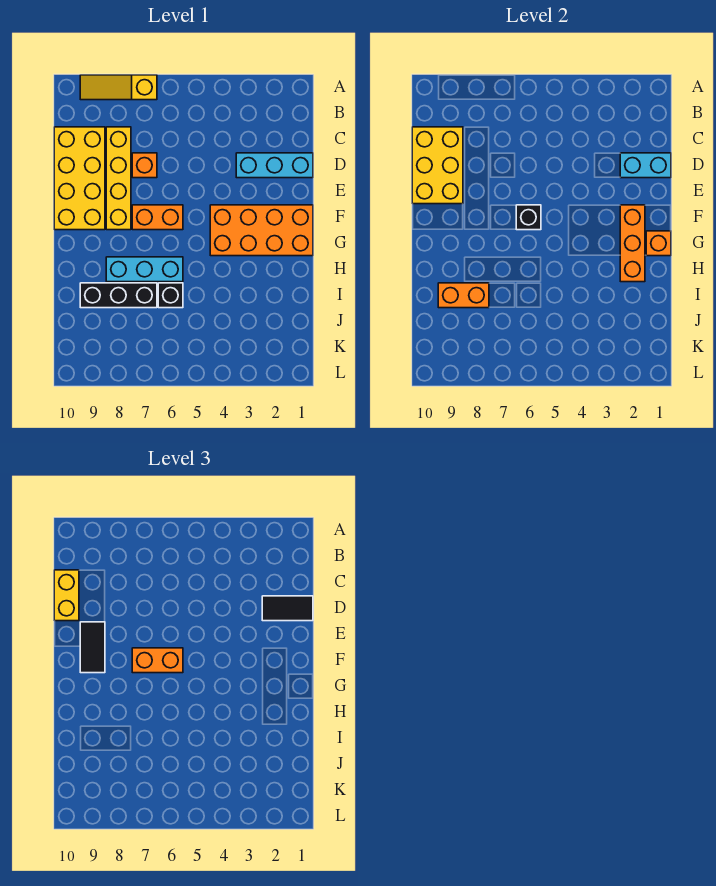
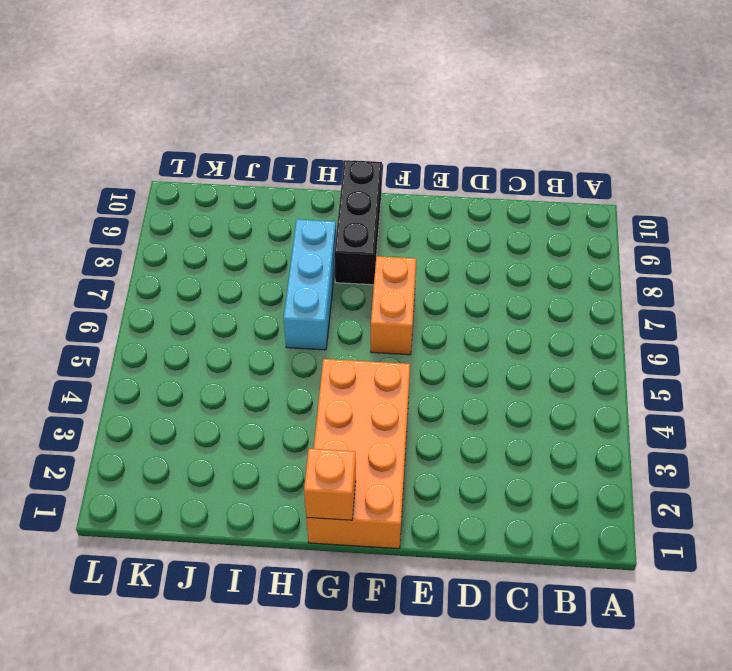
black 1x3 brick [334,160,382,285] -> black 1x3 brick moved to [80,283,157,308]
none -> yellow 1x3 slope [80,75,157,100]
none -> yellow 1x4 brick [106,127,131,230]
none -> yellow 2x4 brick [54,127,105,230]

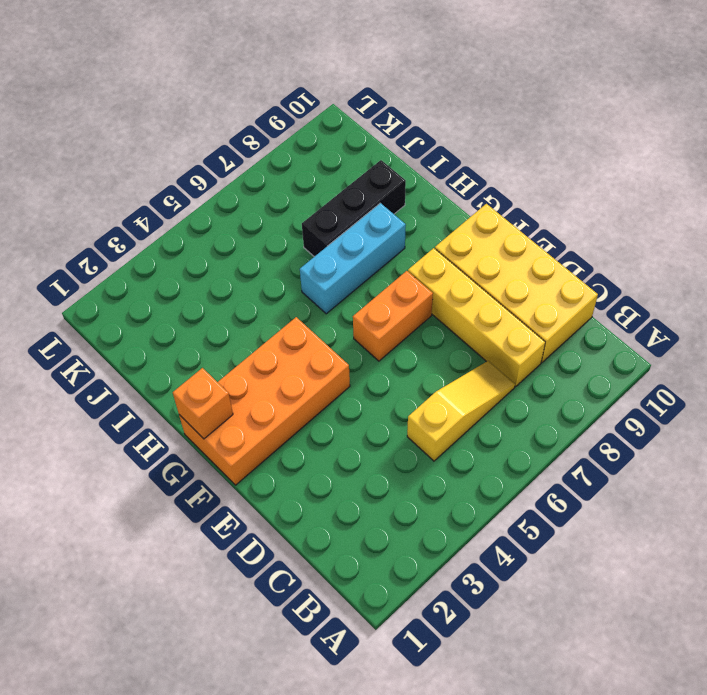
yellow 1x3 slope [407,361,515,461] -> yellow 1x3 slope moved to [80,75,157,100]
none -> cyan 1x3 brick [236,153,313,178]
none -> orange 1x1 brick [132,153,157,178]
none -> black 1x1 brick [158,283,183,308]

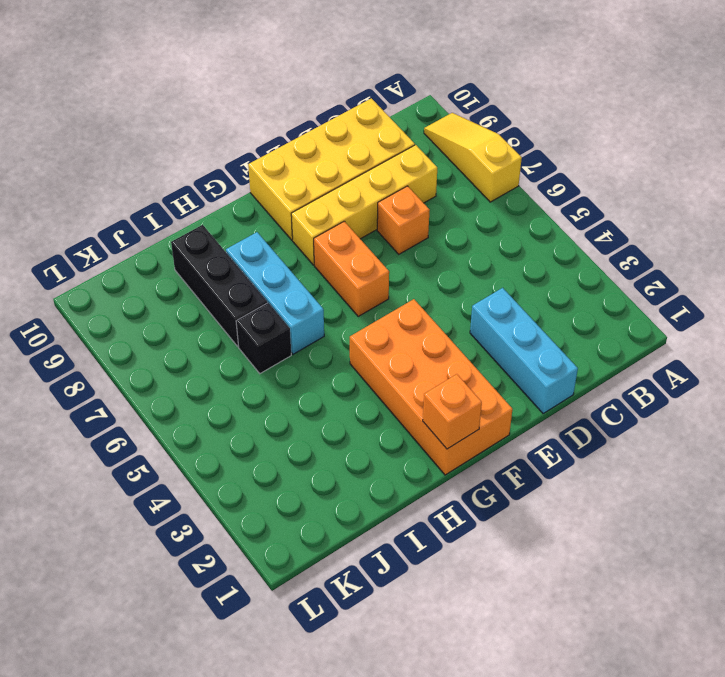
none -> yellow 2x3 brick [412,127,463,204]
none -> cyan 1x2 brick [620,153,671,178]
none -> orange 1x3 brick [620,205,645,282]

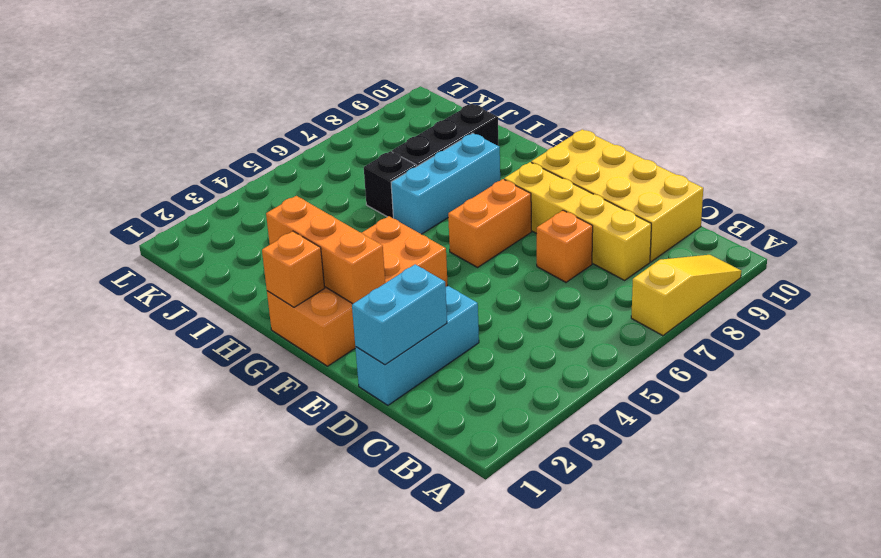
none -> yellow 2x3 brick [412,127,463,204]
none -> black 1x1 brick [516,205,541,230]
none -> orange 1x2 brick [438,283,489,308]

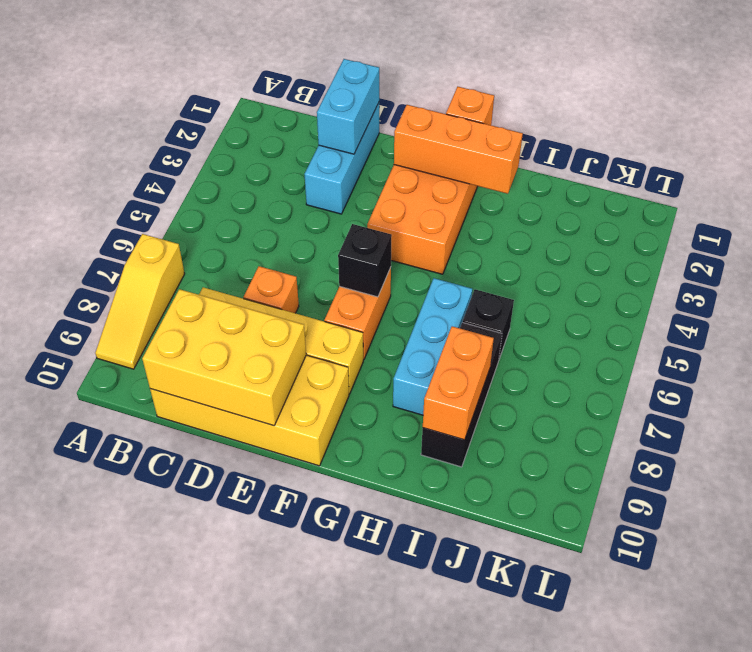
none -> yellow 1x2 brick [54,570,79,621]
none -> black 1x2 tile [262,596,313,621]
none -> black 1x2 tile [80,622,105,673]

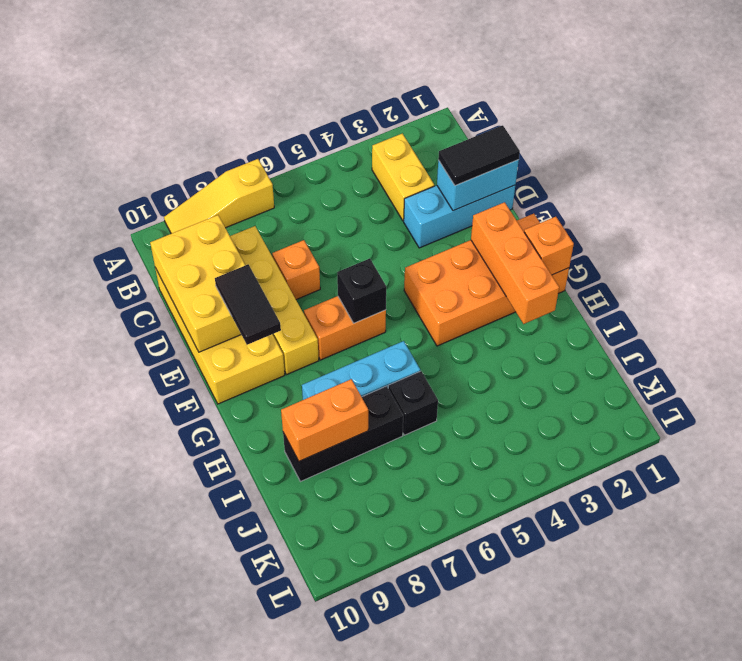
yellow 1x2 brick [372,133,434,221] -> yellow 1x2 brick moved to [54,570,79,621]
none -> orange 1x2 brick [132,648,183,673]

